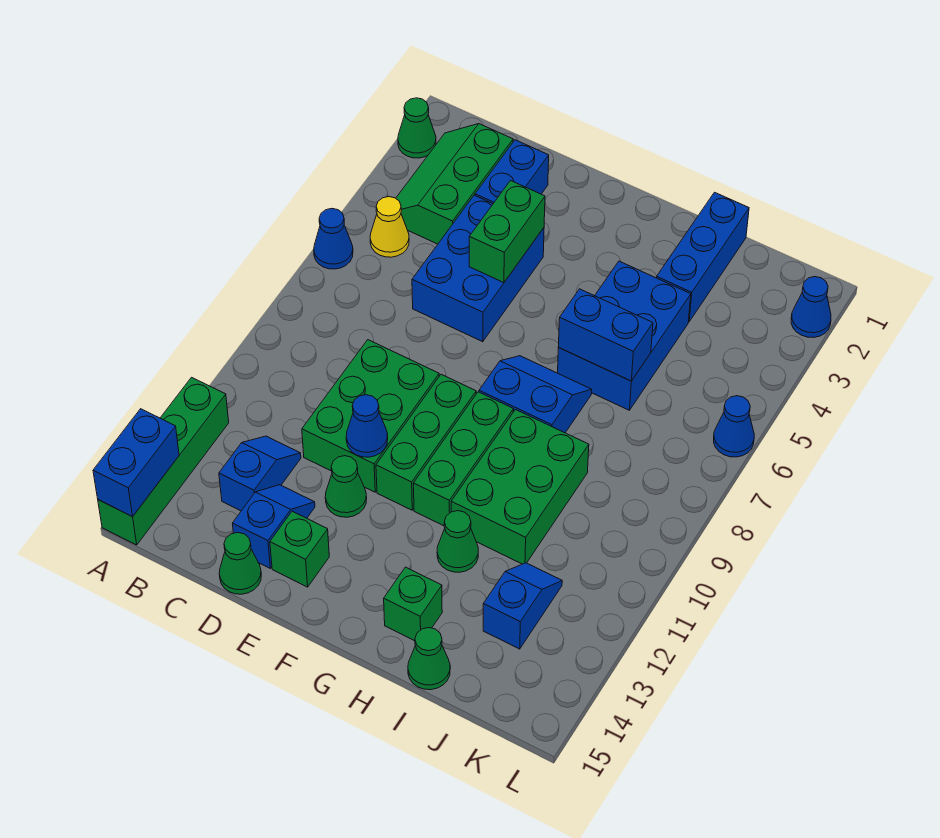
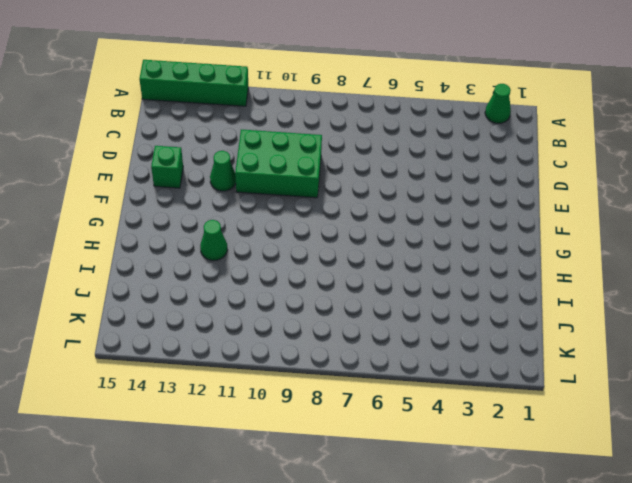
none -> blue 1x1 cone [314,209,353,269]
none -> green 2x3 slope [396,124,513,244]
none -> yellow 1x1 cone [370,197,409,257]

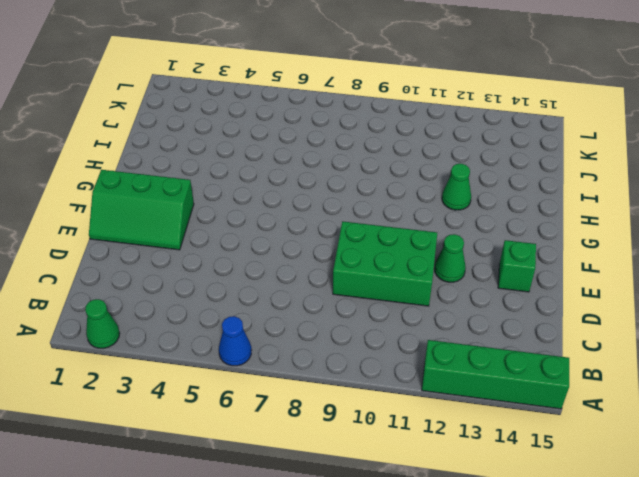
green 2x3 slope [89,170,194,250] -> green 2x3 slope moved to [396,124,513,244]
none -> yellow 1x1 cone [370,197,409,257]
none -> blue 1x2 slope [219,436,301,511]
none -> blue 1x2 brick [475,140,549,204]

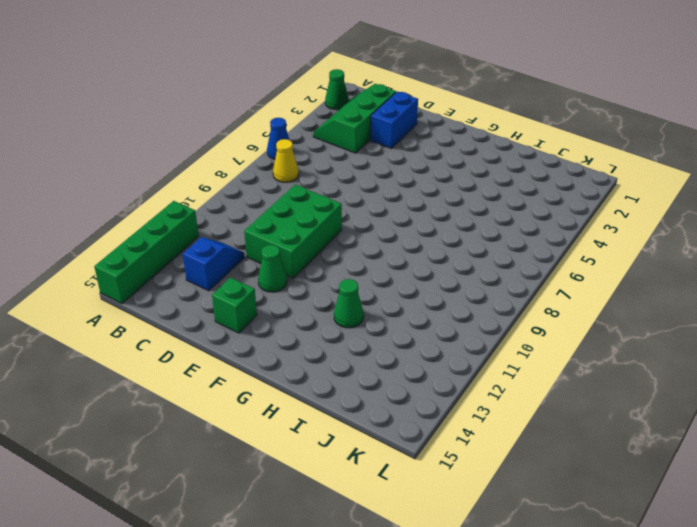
yellow 1x1 cone [273,139,299,182] -> yellow 1x1 cone moved to [370,197,409,257]
none -> blue 2x3 brick [412,195,544,342]
none -> blue 1x2 slope [232,485,315,568]
none -> green 1x1 cone [219,533,261,594]

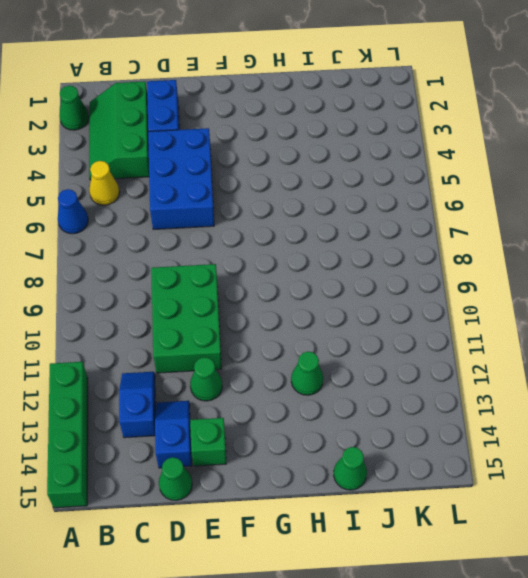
none -> green 1x3 brick [376,374,476,510]
none -> blue 2x2 slope [479,356,592,433]
none -> green 1x3 brick [413,392,514,526]

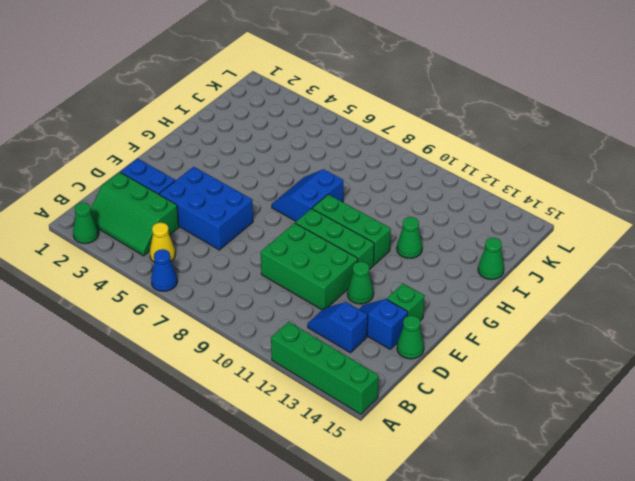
none -> blue 2x3 brick [558,261,691,410]
none -> green 2x3 brick [451,410,589,564]
none -> green 1x1 brick [384,567,442,641]

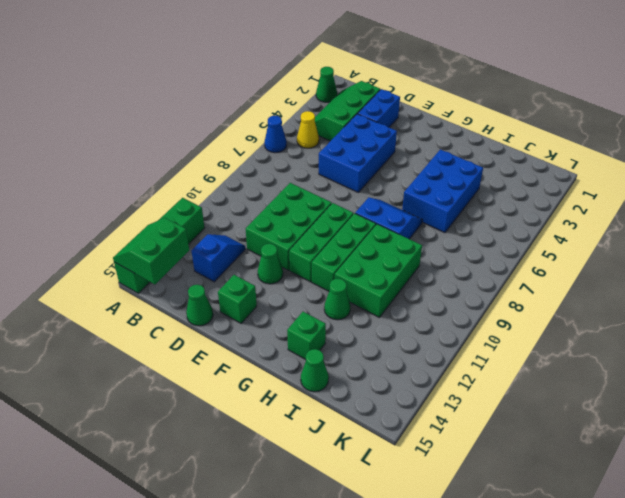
green 2x2 slope [113,218,189,285] -> blue 1x2 brick [93,409,179,517]
none -> blue 1x2 slope [232,485,315,568]
none -> blue 1x3 brick [656,192,749,321]
none -> blue 1x2 slope [483,563,562,649]

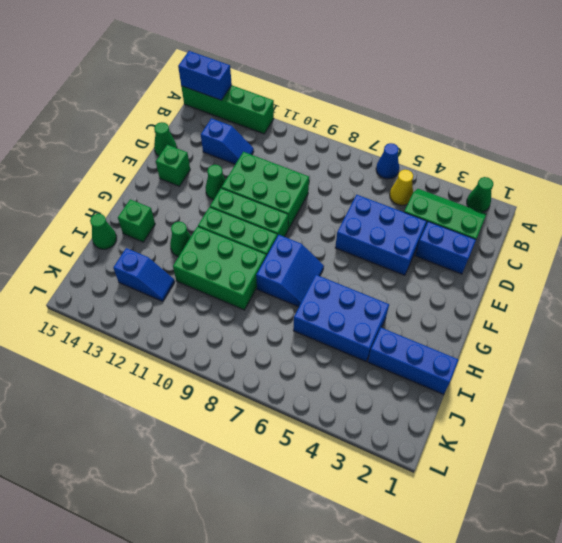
none -> blue 1x2 slope [232,485,315,568]
none -> blue 1x1 cone [791,277,831,338]
none -> blue 1x1 cone [714,396,754,457]

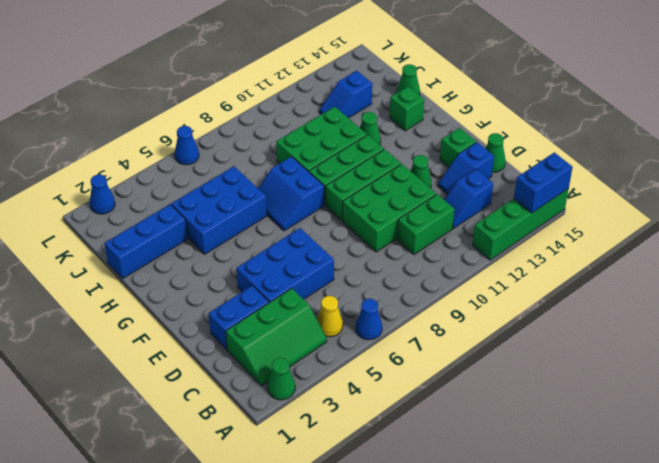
green 1x2 brick [397,194,454,255] -> green 1x2 brick moved to [469,181,545,283]
none -> blue 1x1 cone [346,395,388,457]
none -> blue 1x2 brick [558,289,653,381]

